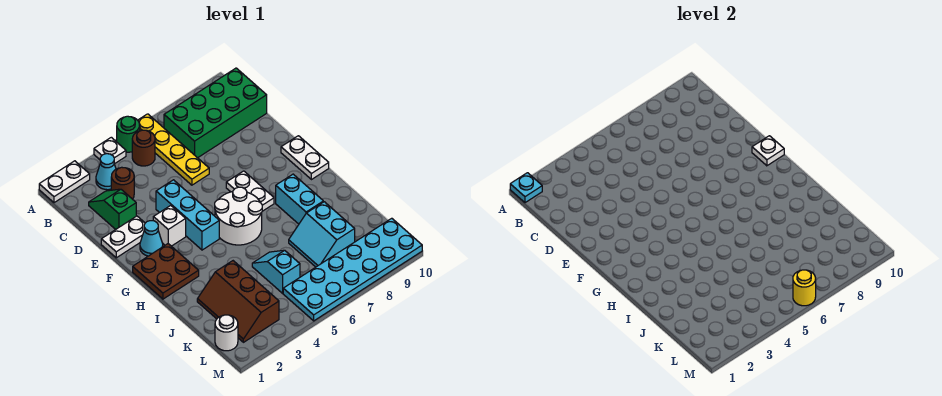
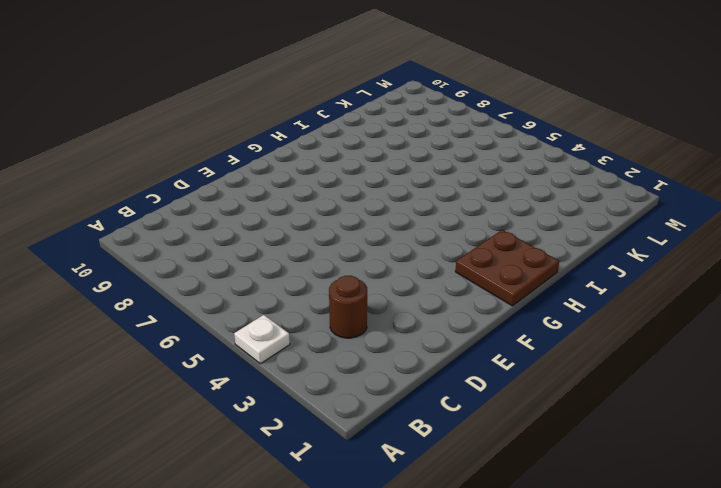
none -> white 1x2 plate [39,161,90,203]
none -> green 1x1 round brick [117,116,140,152]
none -> yellow 1x4 plate [138,114,209,185]

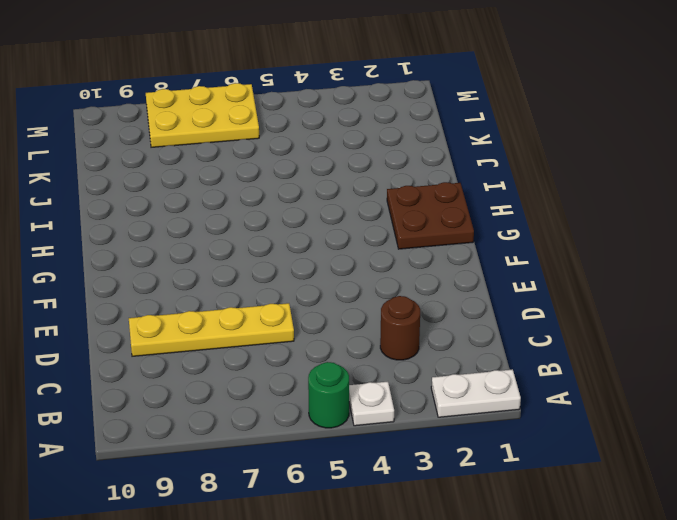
yellow 1x4 plate [129,303,294,356] -> yellow 1x4 plate turned to [138,114,209,185]
yellow 2x3 plate [146,83,259,147] -> cyan 2x6 plate [283,218,422,321]
none -> cyan 1x1 cone [96,154,116,190]
none -> brown 1x1 round brick [132,130,155,166]
none -> green 2x4 brick [164,68,267,158]

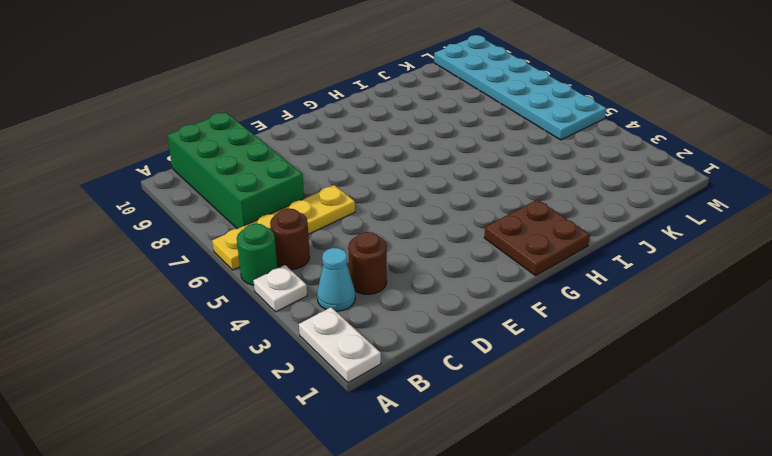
none -> green 1x2 slope [89,189,136,229]
none -> white 1x2 plate [101,216,145,258]
none -> cyan 1x3 brick [156,180,219,250]

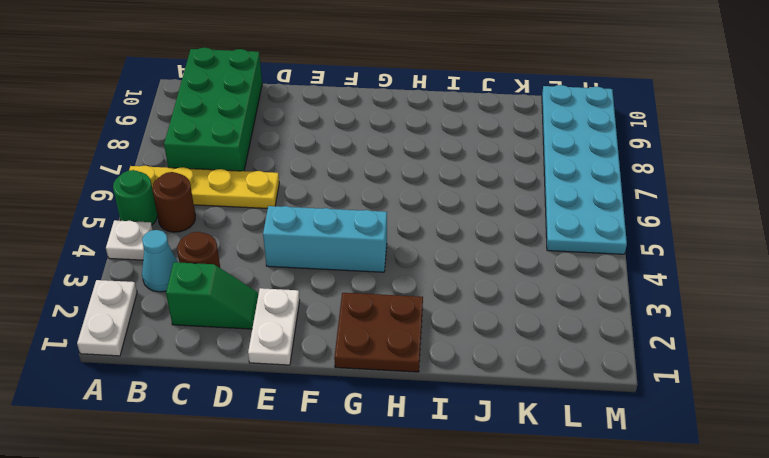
green 1x2 slope [166,262,258,329] -> green 1x2 slope turned to [89,189,136,229]
none -> cyan 1x1 cone [140,221,163,256]
none -> white 1x1 brick [153,206,186,246]
none -> white 1x2 plate [226,171,274,211]

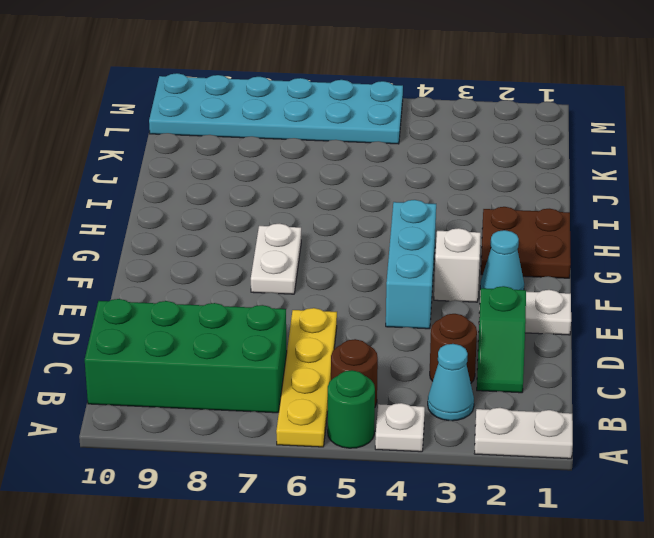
none -> white 1x2 plate [281,136,329,180]
none -> white 2x2 round brick [215,187,262,245]
none -> cyan 1x2 brick [276,174,323,224]

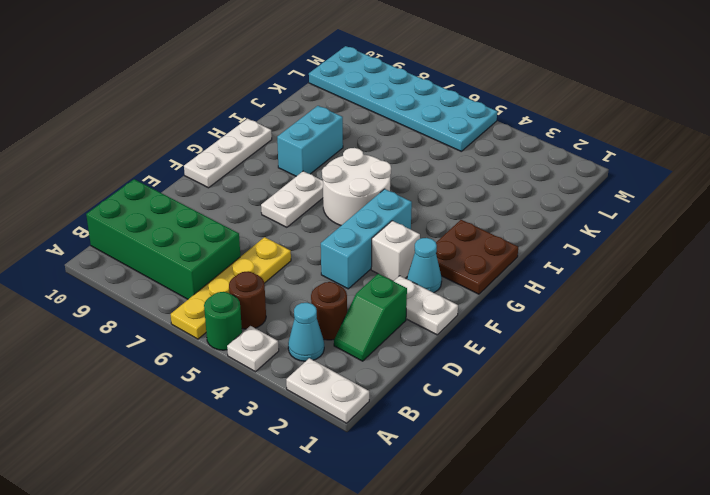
white 1x3 plate [184,119,272,188] -> white 1x2 plate [281,136,329,180]
none -> brown 2x3 slope [197,261,279,342]
none -> cyan 1x2 slope [252,250,300,293]
none -> cyan 2x2 slope [289,202,355,267]

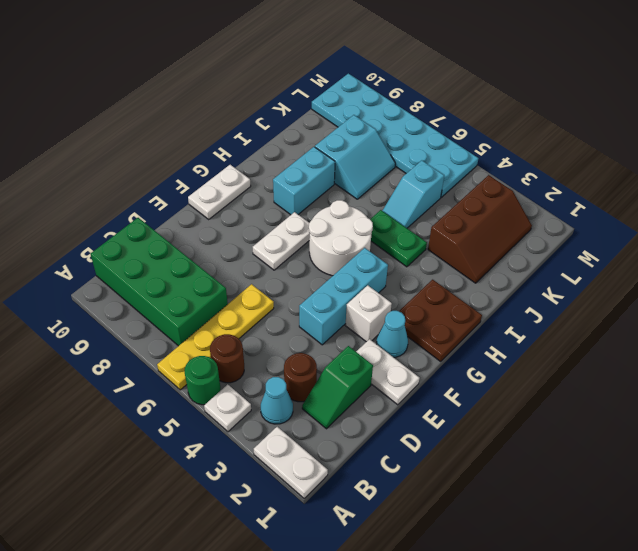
green 1x2 plate [370,210,427,267] -> none
none -> white 1x1 round brick [215,315,238,351]
none -> cyan 1x1 plate [510,173,542,203]
none -> white 1x1 plate [752,136,784,166]

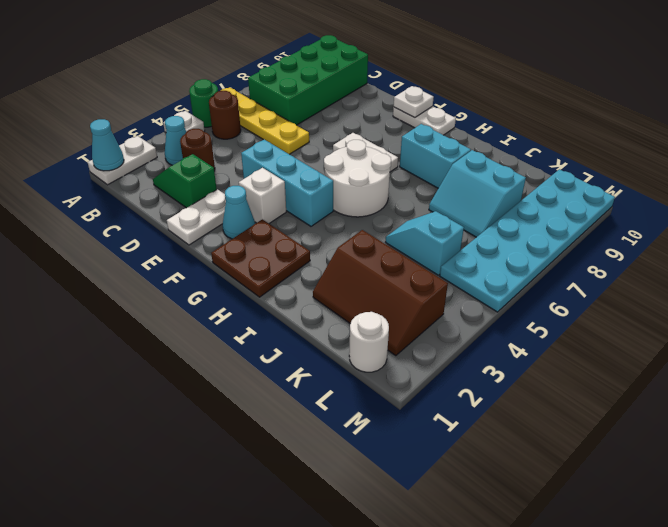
cyan 1x1 cone [90,119,124,171] -> cyan 1x1 plate [510,173,542,203]
none -> yellow 1x1 round brick [793,270,816,306]

